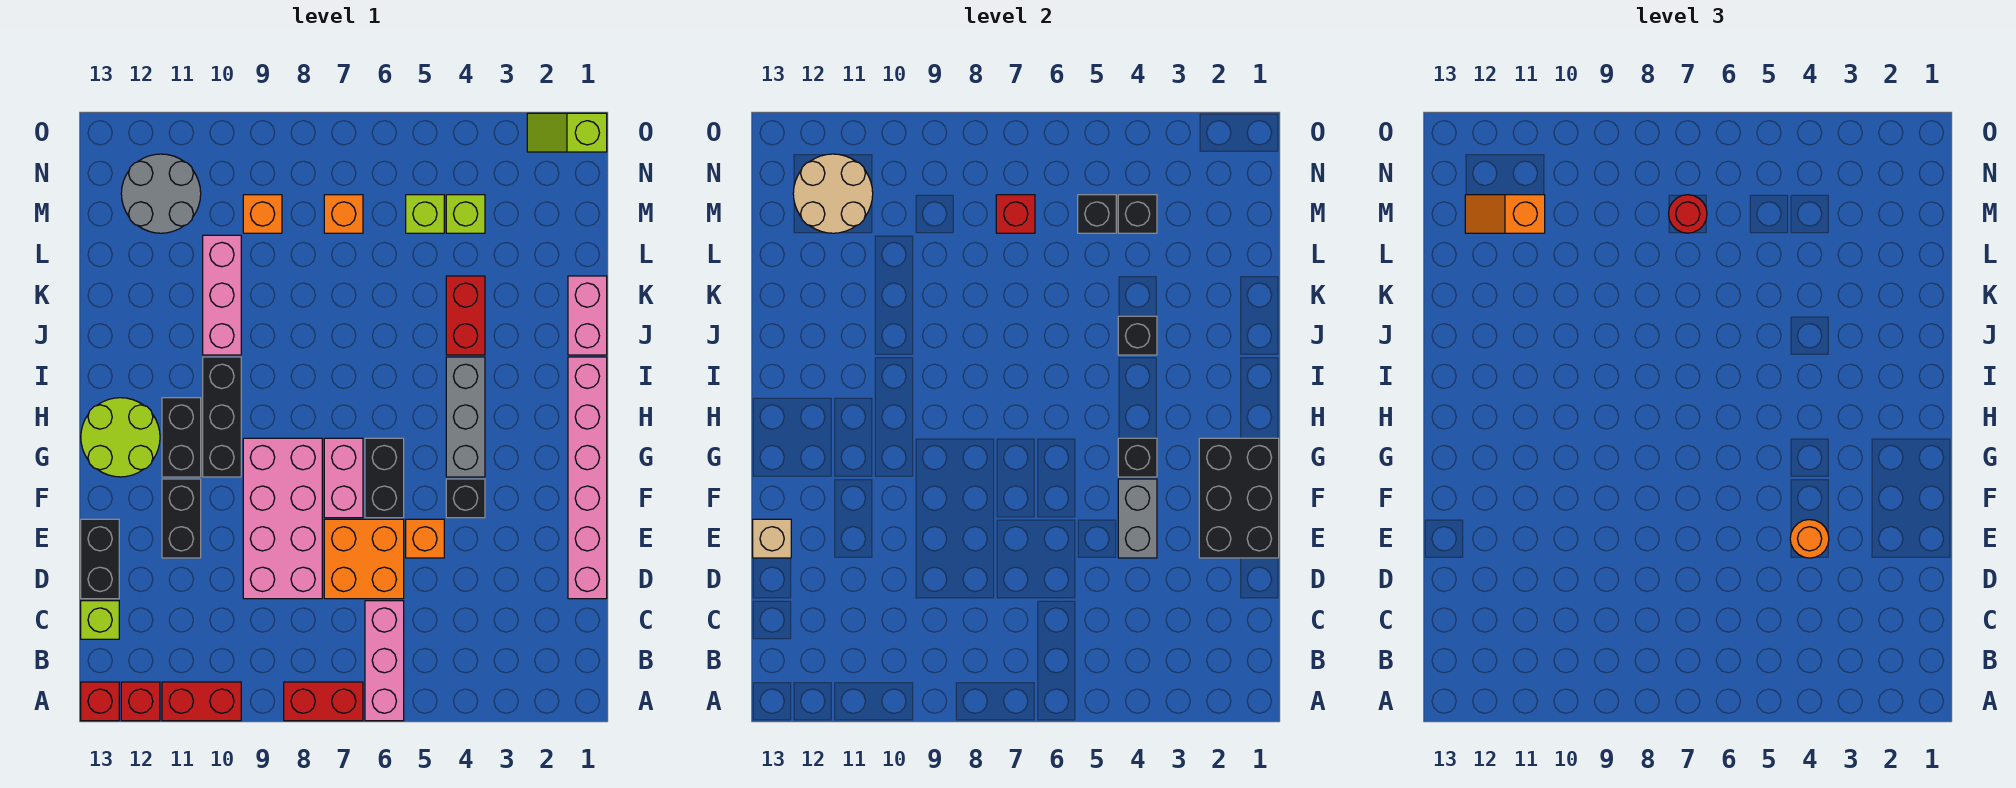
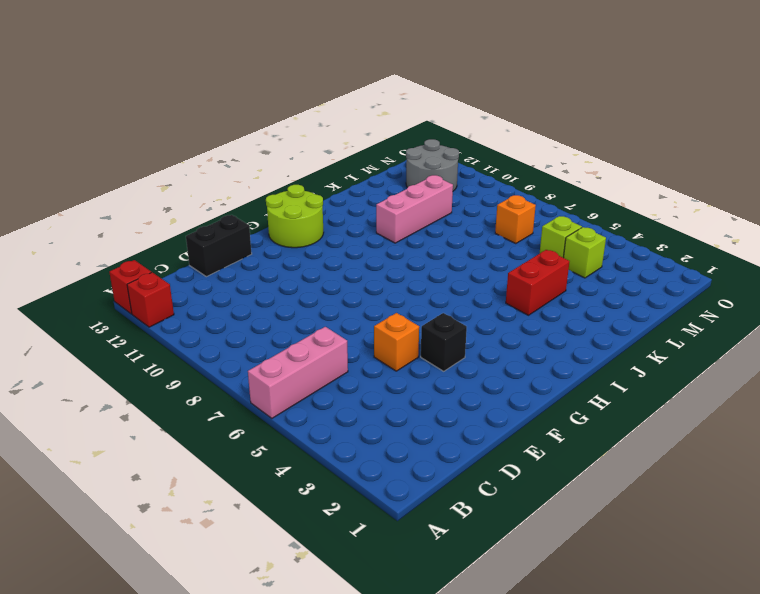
none -> red 1x2 brick [284,682,363,721]
none -> red 1x2 brick [162,682,241,721]
none -> lime 1x1 brick [81,601,119,639]
none -> pink 1x6 brick [568,357,607,599]

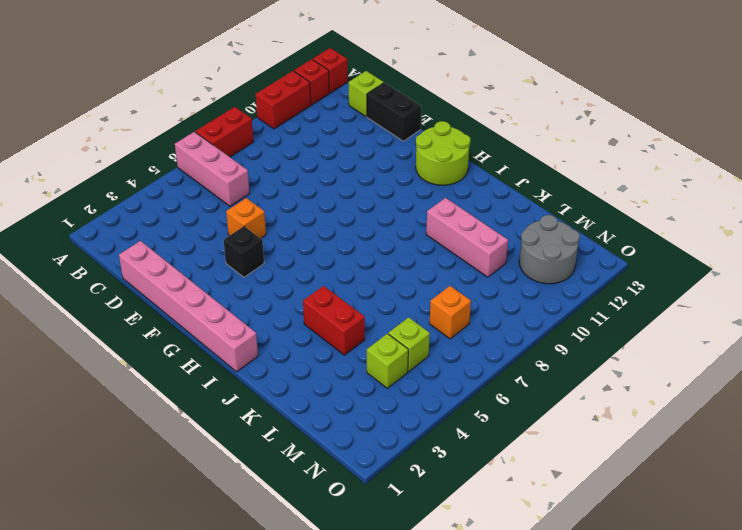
none -> orange 2x2 brick [324,519,404,599]
none -> pink 2x4 brick [243,438,322,599]
none -> black 1x2 brick [162,479,201,558]
none -> black 1x2 brick [365,438,404,518]

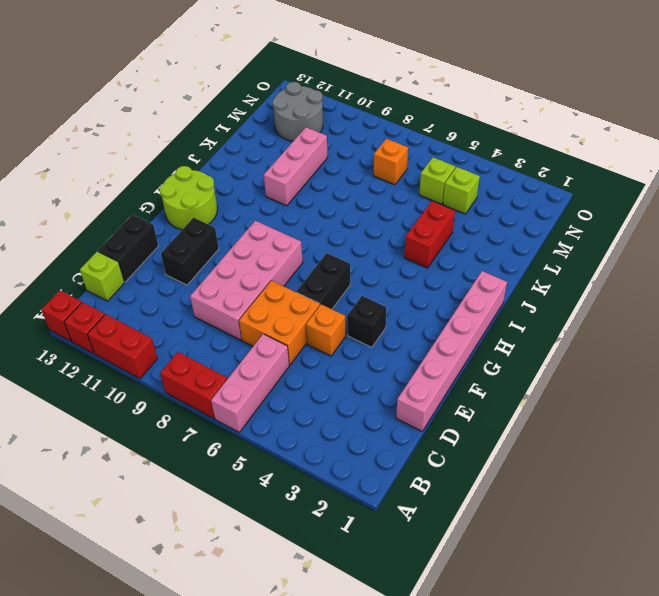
none -> pink 1x2 brick [324,438,363,518]
none -> grey 1x3 brick [446,357,485,477]
none -> black 1x3 brick [203,357,241,477]
none -> black 1x2 brick [162,398,201,477]

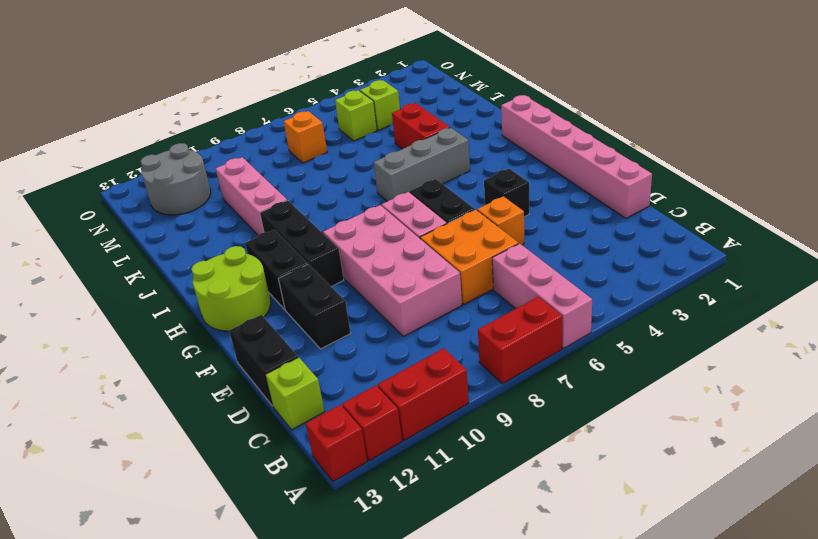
grey 1x3 brick [374,128,470,201] -> grey 1x3 brick turned to [446,357,485,477]
none -> pink 1x2 brick [568,276,607,355]
none -> orange 1x1 brick [243,195,282,233]
none -> lime 1x2 slope [527,113,607,152]
none -> black 2x3 brick [1199,438,1279,558]

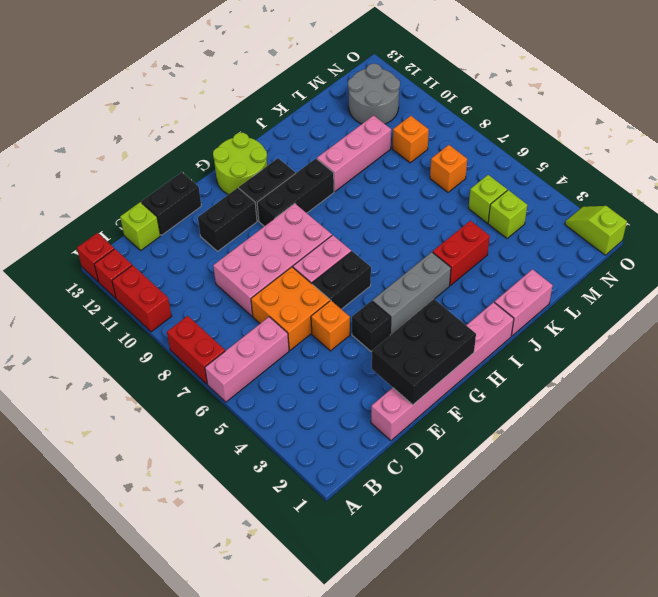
none -> grey 1x2 brick [1118,479,1157,558]
none -> tan 1x1 brick [753,519,791,558]
none -> black 1x1 brick [1118,438,1157,477]
none -> black 1x1 brick [1118,316,1157,355]

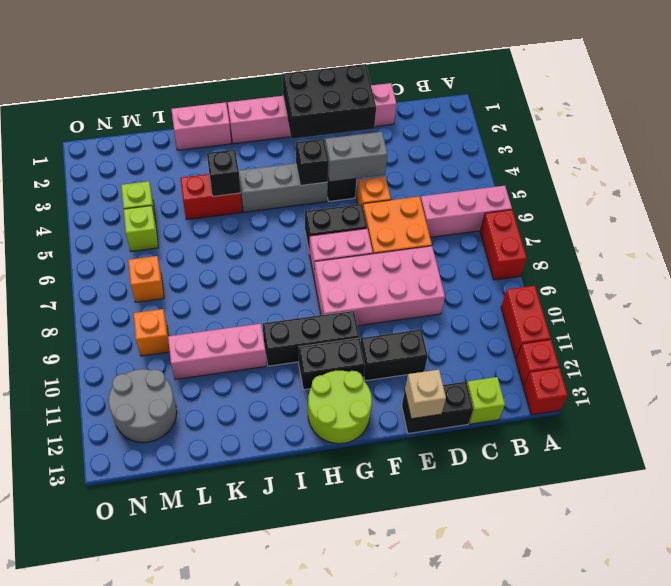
none -> lime 1x2 slope [527,113,607,152]
none -> black 1x1 brick [1118,195,1157,233]
none -> black 1x1 brick [1078,195,1116,233]
none -> red 1x1 brick [996,195,1035,233]

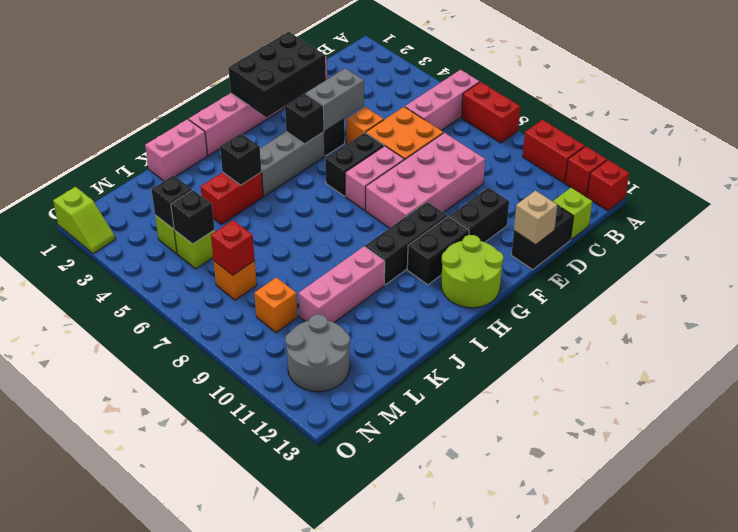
none -> tan 2x2 round brick [793,154,873,233]
none -> orange 1x1 round brick [1790,520,1829,558]
none -> red 1x1 round brick [1669,195,1707,233]
none -> orange 1x2 slope [1465,195,1545,233]

